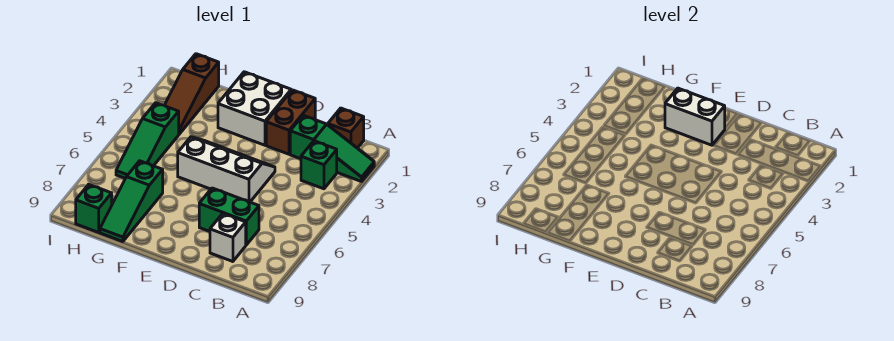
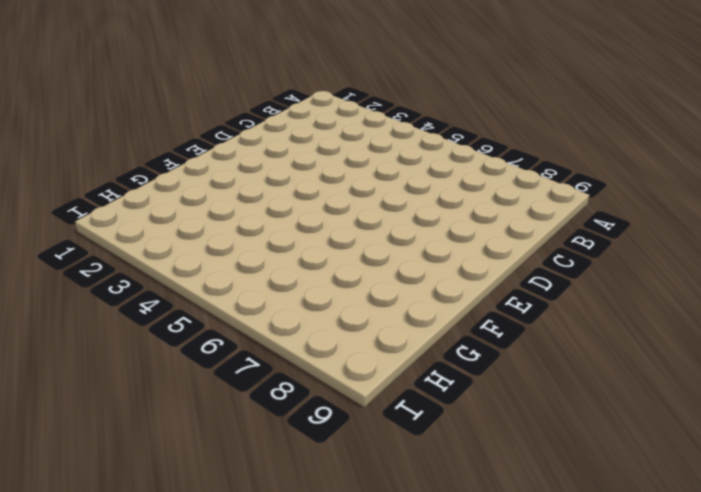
none -> green 1x3 slope [290,115,374,182]
none -> brown 1x1 brick [328,108,364,148]
none -> green 1x1 brick [301,141,337,189]

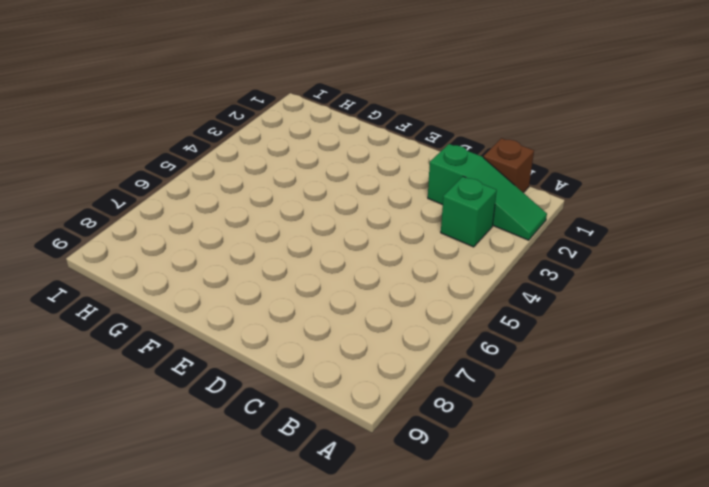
none -> green 1x2 brick [199,188,259,245]
none -> white 1x1 brick [210,214,246,262]
none -> brown 1x2 brick [266,90,315,154]

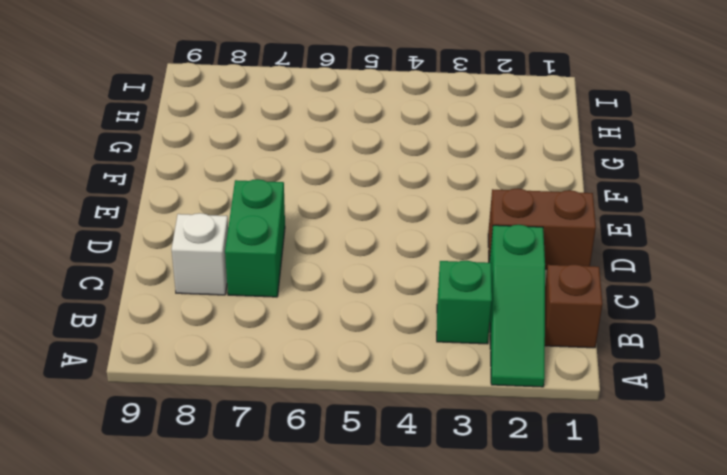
none -> white 2x3 slope [178,137,275,202]
none -> white 2x2 brick [218,72,291,145]
none -> green 1x3 slope [100,161,163,242]

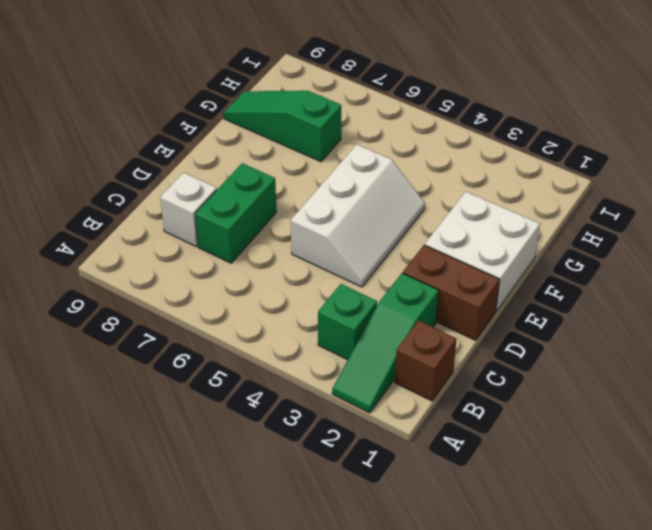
none -> brown 1x3 slope [165,54,219,134]
none -> green 1x3 slope [116,103,179,178]
none -> green 1x1 brick [76,184,112,232]

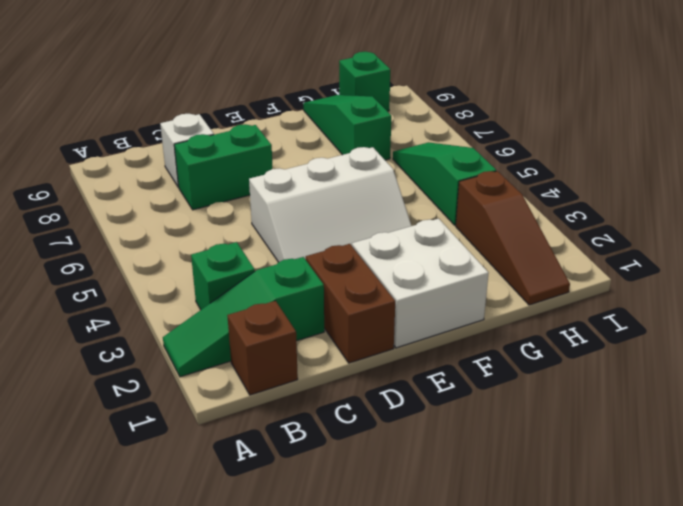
brown 1x3 slope [456,171,570,305] -> brown 1x3 slope turned to [165,54,219,134]
none -> white 1x2 brick [665,88,725,145]

